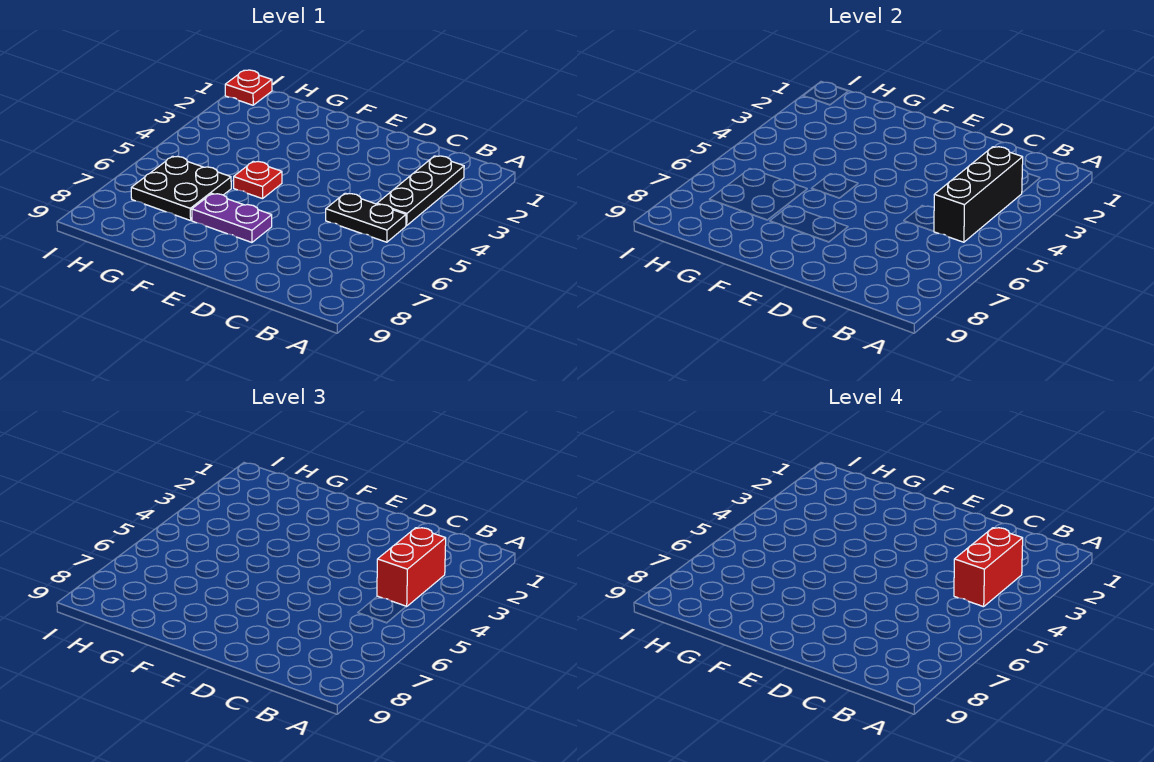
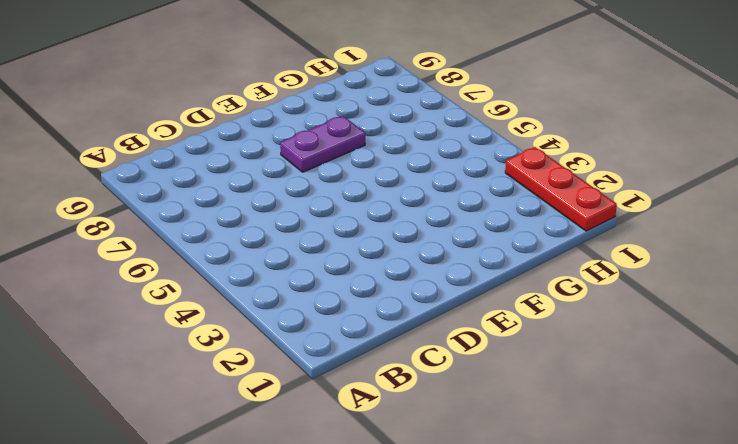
red 1x3 plate [505,147,617,231] -> red 1x1 plate [225,70,272,105]
none -> black 1x3 plate [377,156,464,226]
none -> black 1x2 plate [326,193,406,242]

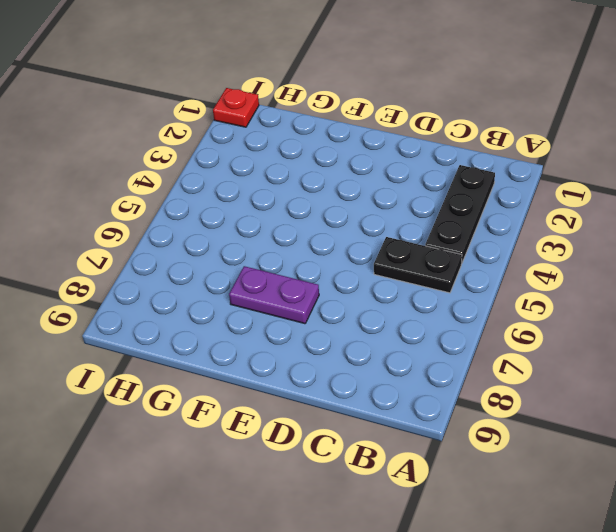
none -> red 1x1 plate [234,161,282,199]
none -> black 2x2 plate [131,156,231,221]

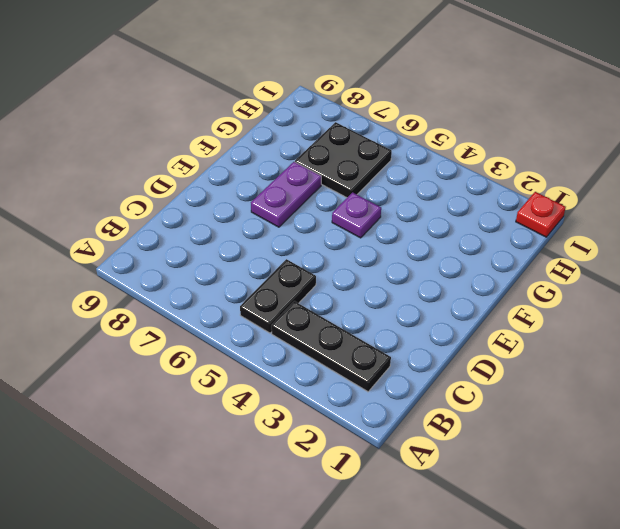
purple 1x1 plate [332,192,381,238] -> red 1x1 plate [234,161,282,199]
none -> black 1x3 brick [934,147,1023,242]
none -> red 1x2 brick [377,528,446,607]

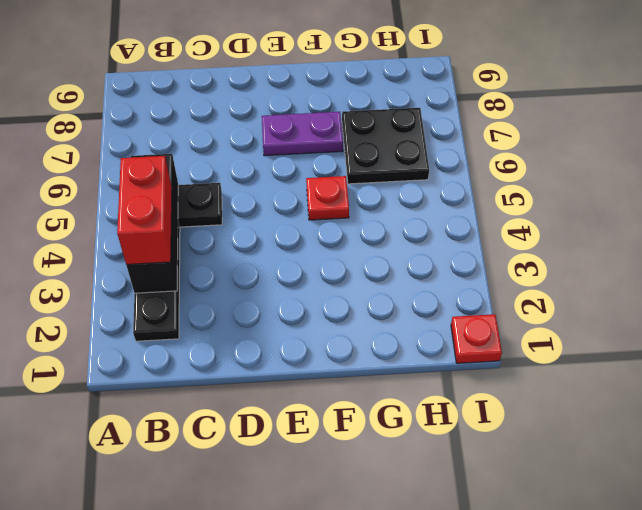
none -> red 1x2 brick [954,528,1023,607]

